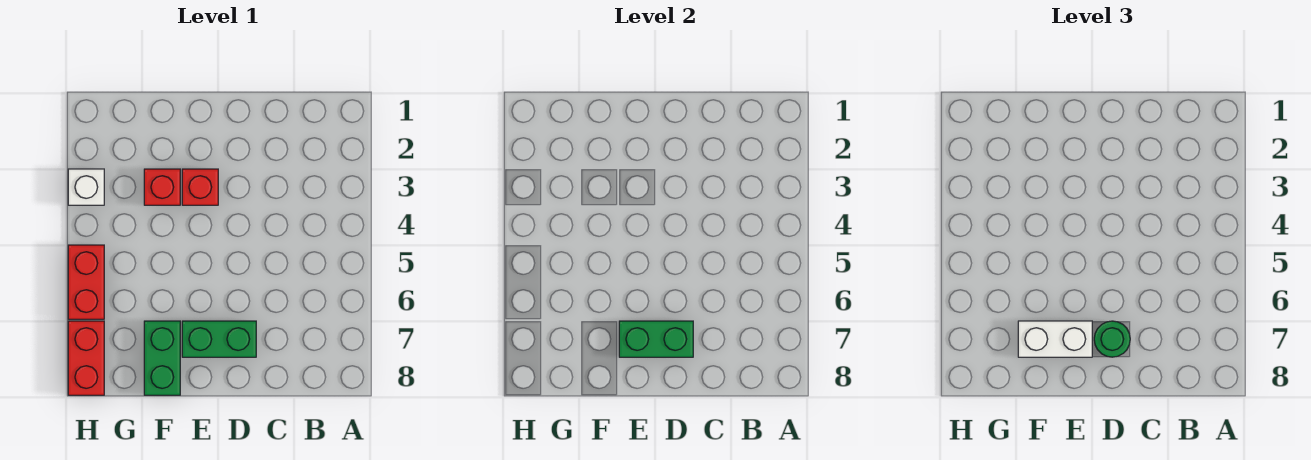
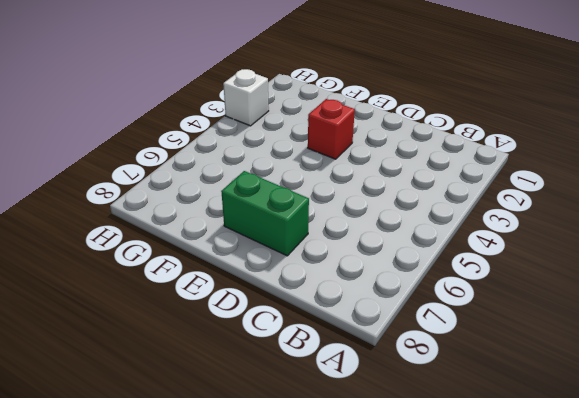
none -> red 1x1 brick [144,169,180,205]
none -> green 1x2 brick [144,321,180,395]

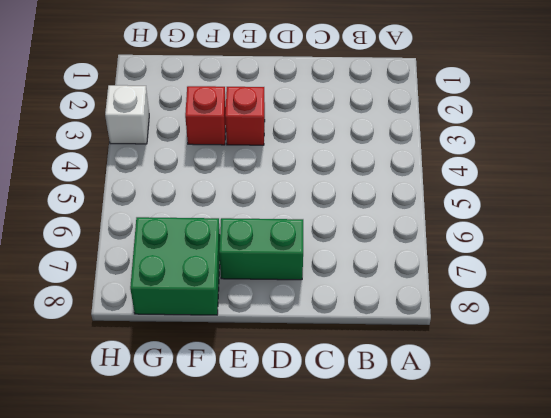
green 2x2 brick [130,217,220,315] -> green 1x2 brick [144,321,180,395]
none -> red 1x2 brick [68,245,104,319]
none -> red 1x2 brick [68,321,104,395]

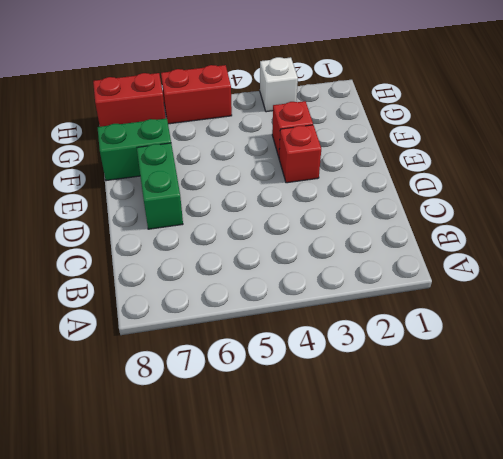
none -> green 1x2 brick [619,321,693,357]
none -> green 1x1 round brick [1094,321,1130,357]

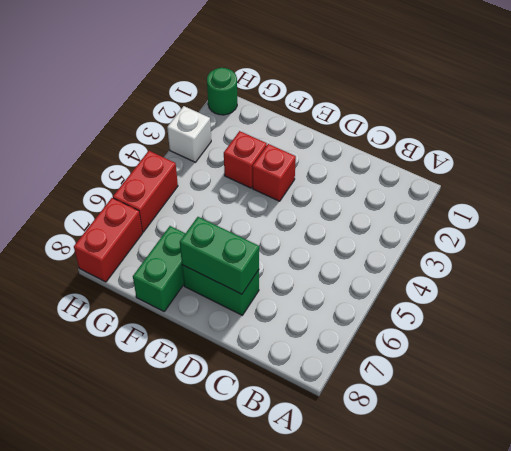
green 1x1 round brick [207,68,237,115] -> green 1x1 round brick moved to [1094,321,1130,357]
none -> white 1x2 brick [1018,321,1092,357]

